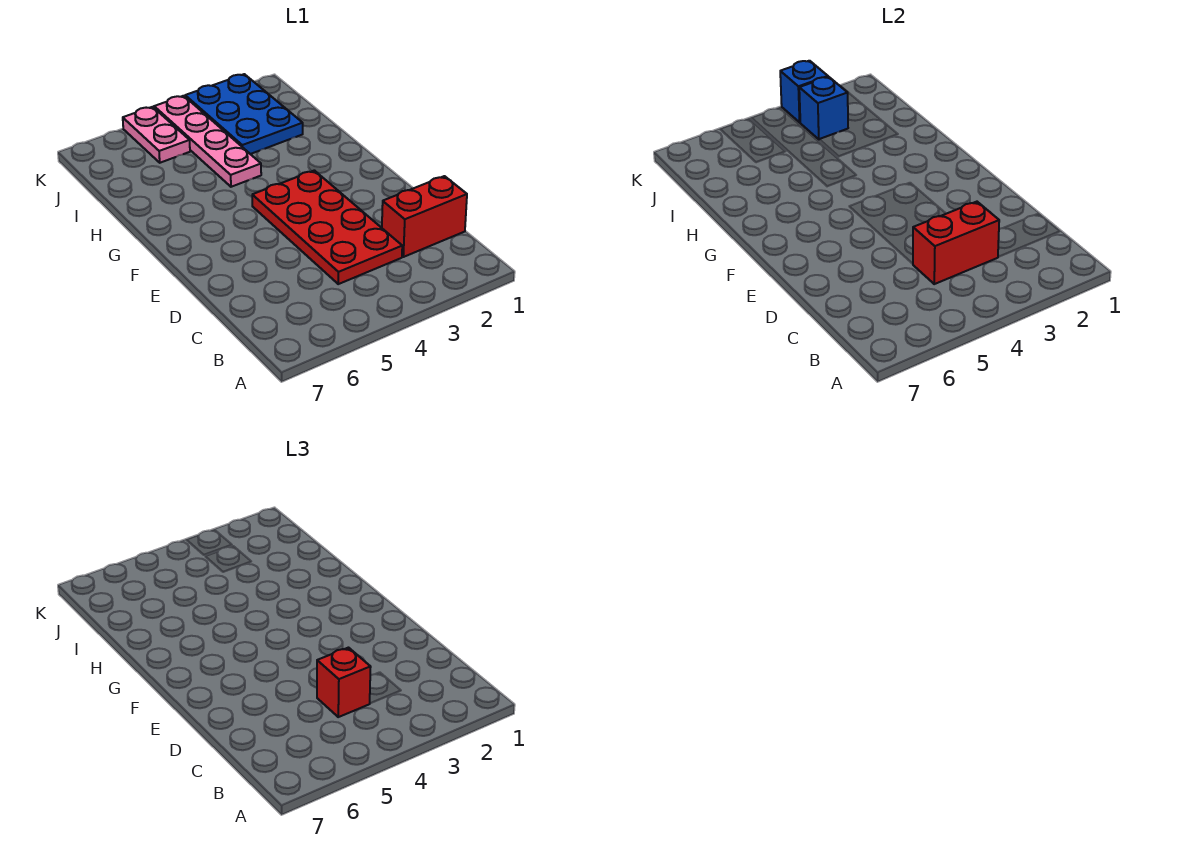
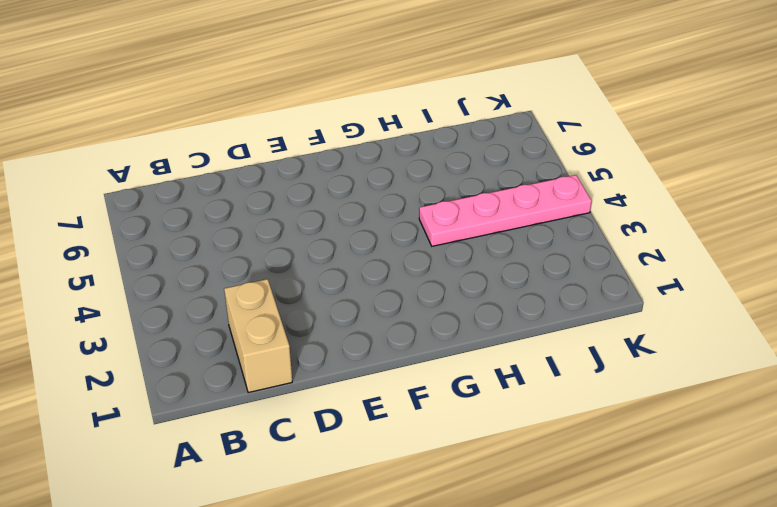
tan 1x2 brick [224,279,292,393] -> red 1x2 brick [382,176,467,257]
none -> red 2x4 plate [252,170,402,284]
none -> blue 2x3 plate [185,74,303,154]

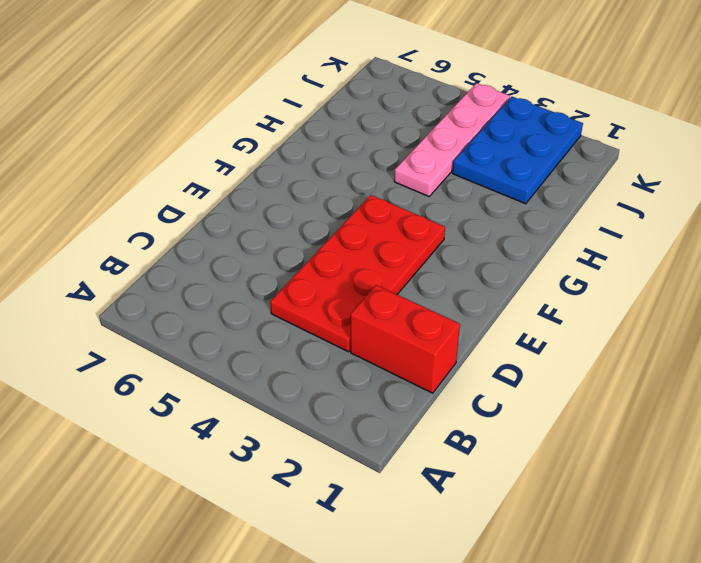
none -> pink 1x2 plate [123,107,190,163]
none -> red 1x2 brick [913,202,999,284]

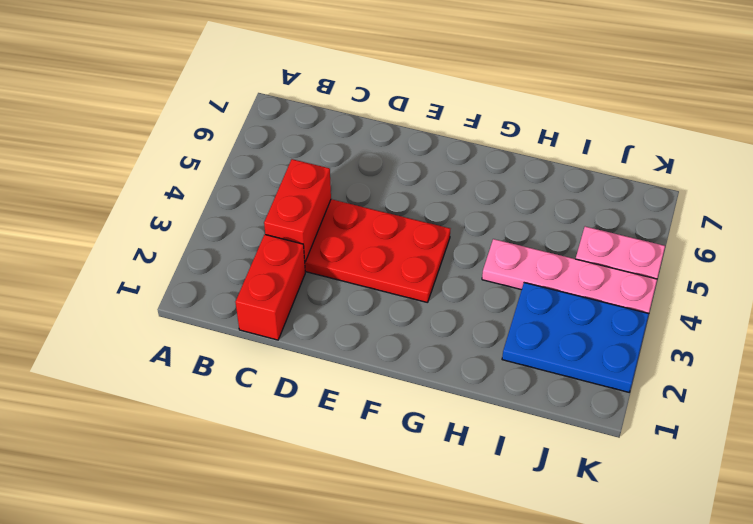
none -> blue 1x1 brick [799,77,848,139]
none -> blue 1x1 brick [780,61,828,122]

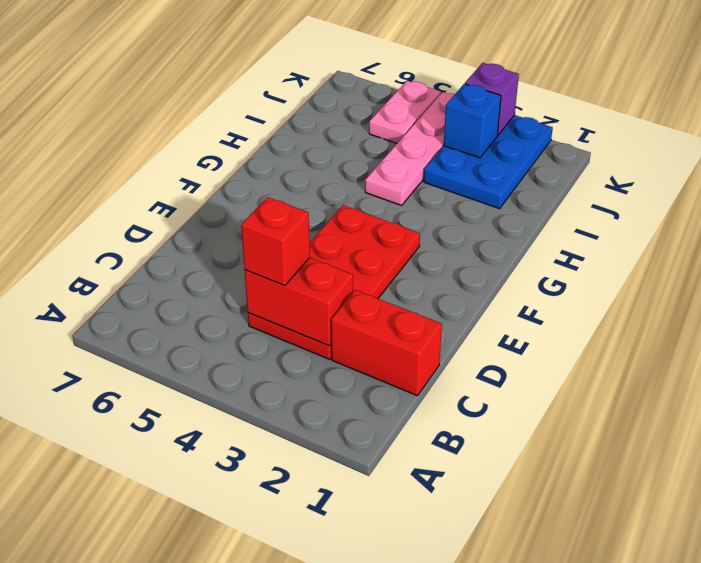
purple 1x1 brick [465,63,519,135] -> blue 1x1 brick [780,61,828,122]

